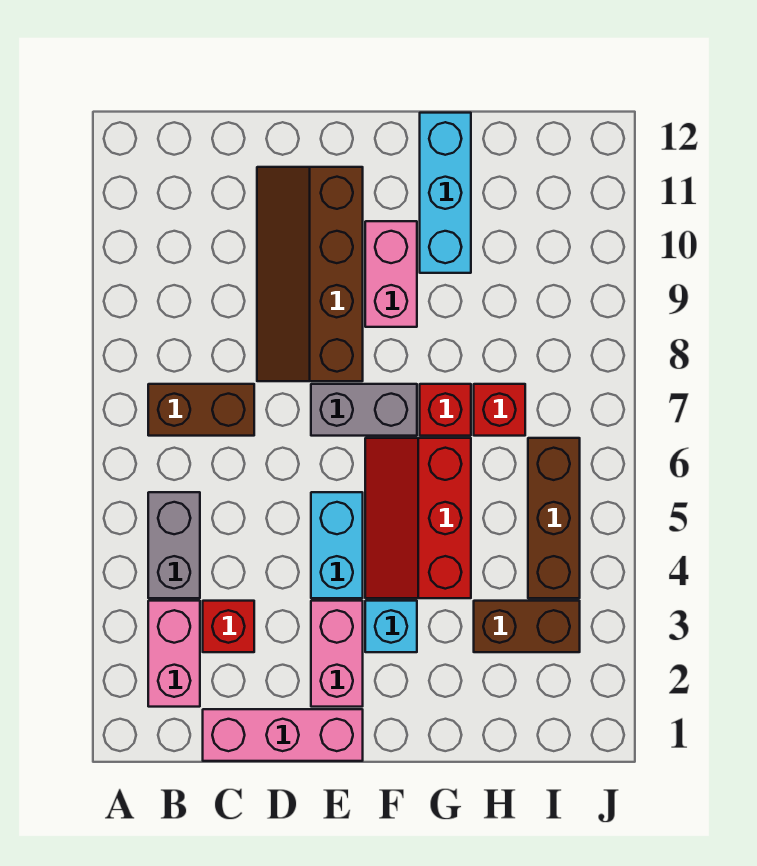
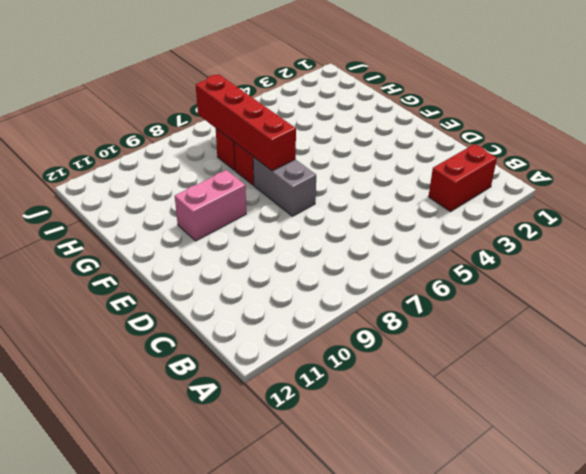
red 1x2 brick [428,144,497,212] -> pink 1x2 brick [148,601,200,707]
red 1x4 brick [196,75,296,171] -> none
none -> grey 1x2 brick [148,492,200,598]
none -> brown 1x2 brick [148,384,254,436]
none -> pink 1x3 brick [203,709,363,761]

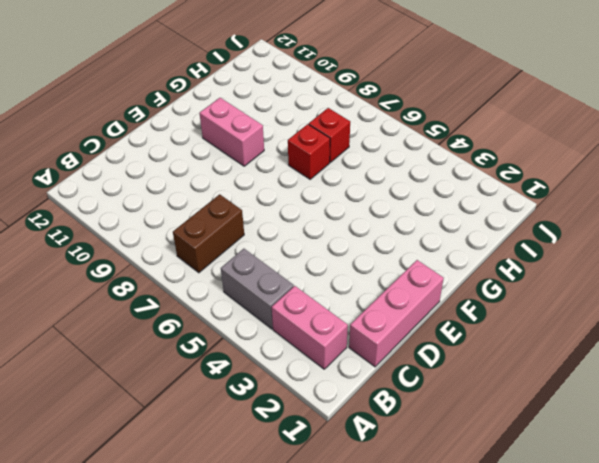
none -> red 1x1 brick [203,601,254,652]
none -> brown 2x4 slope [257,167,363,381]
none -> pink 1x2 brick [311,601,363,707]

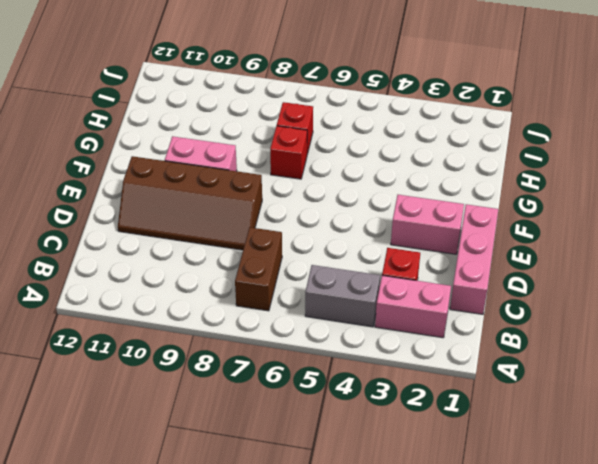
none -> cyan 1x2 brick [311,492,363,598]
none -> grey 1x2 brick [311,384,417,436]
none -> cyan 1x1 brick [365,601,417,652]

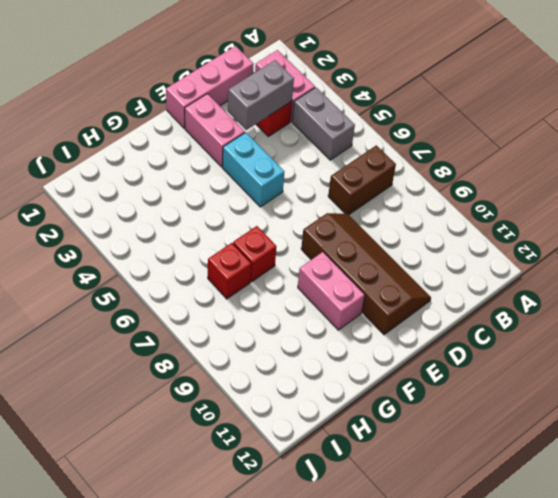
grey 1x2 brick [228,60,294,130] -> grey 1x2 brick moved to [311,384,417,436]
none -> cyan 1x1 brick [365,601,417,652]
none -> red 2x3 slope [365,438,471,598]
none -> cyan 1x3 brick [420,113,471,273]

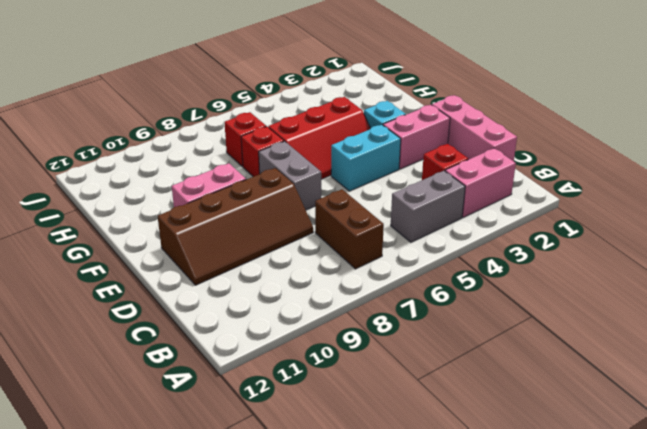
none -> cyan 1x3 brick [420,113,471,273]
none -> brown 1x2 brick [474,601,580,652]
none -> brown 1x3 brick [528,438,580,598]

